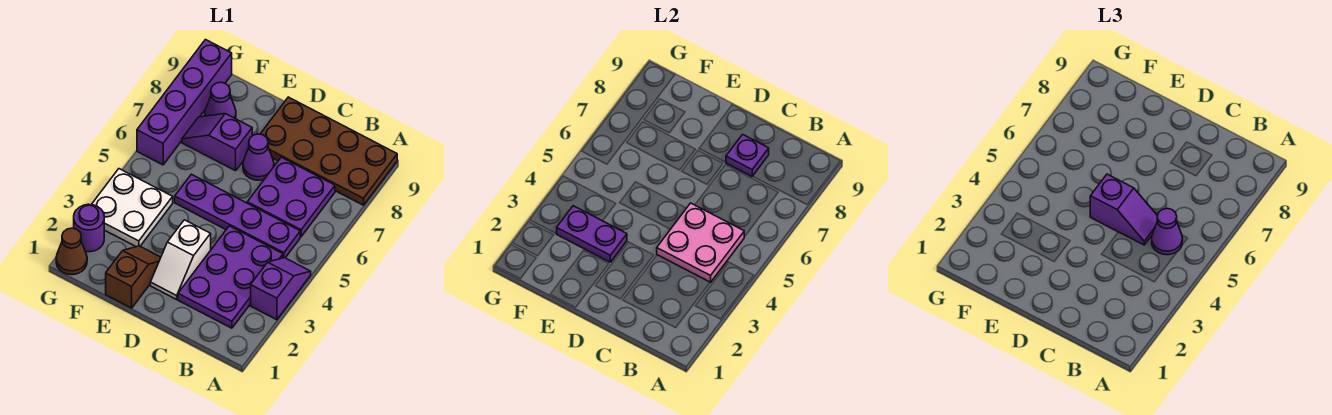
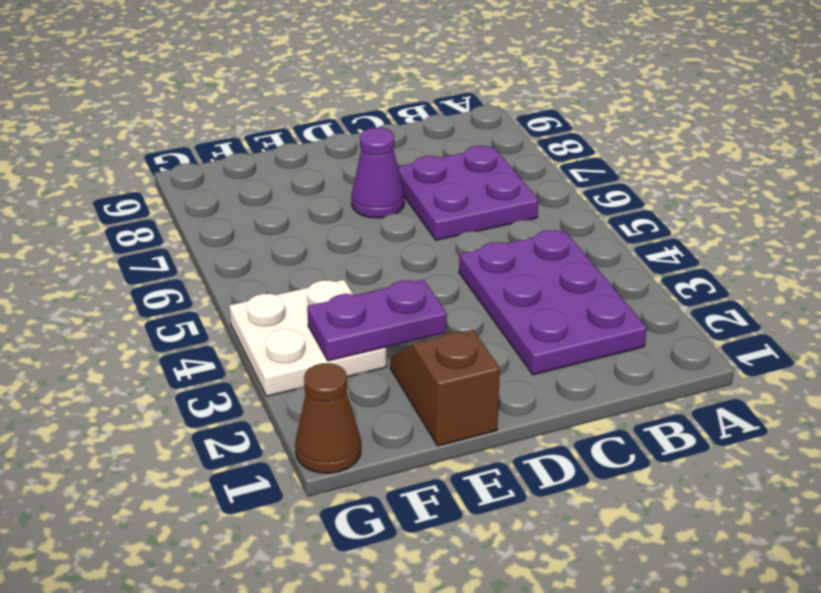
none -> purple 1x2 slope [251,258,311,320]
none -> brown 2x4 plate [261,97,397,205]
none -> purple 1x4 plate [175,174,300,258]

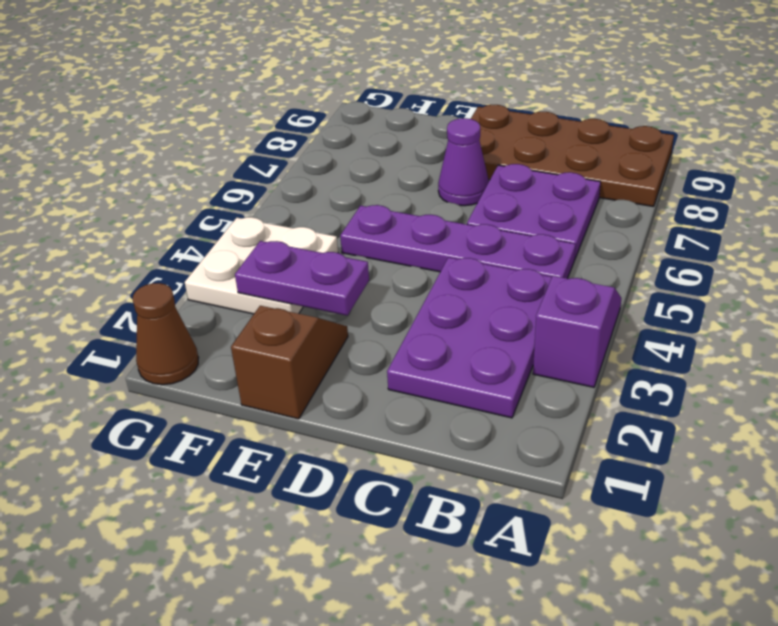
none -> white 1x2 slope [150,220,211,299]
none -> purple 1x2 slope [182,114,252,171]
none -> purple 1x1 cone [205,82,236,119]

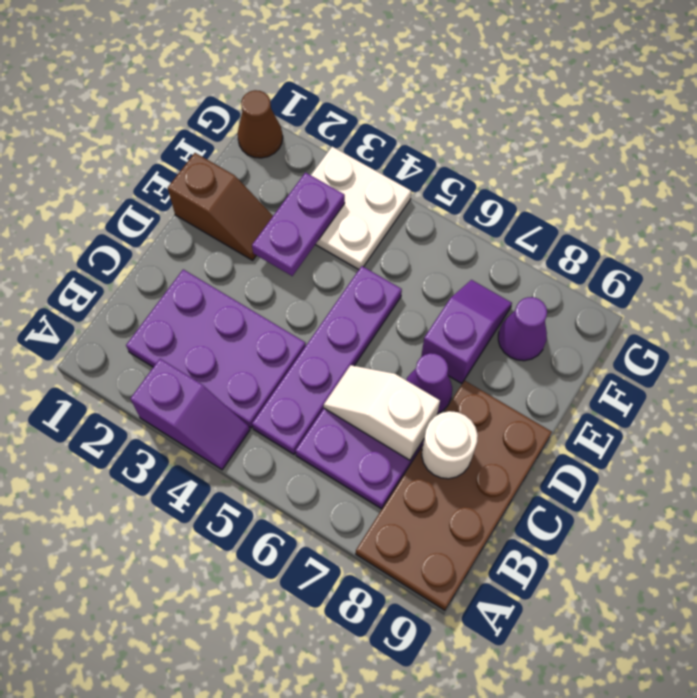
white 1x2 slope [324,365,440,460] -> white 1x2 slope moved to [150,220,211,299]
white 1x1 round brick [422,411,478,479] -> purple 1x1 plate [726,134,769,176]
none -> purple 1x1 round brick [74,204,104,252]
none -> purple 1x4 brick [137,40,232,165]
none -> pink 2x2 plate [657,203,744,282]

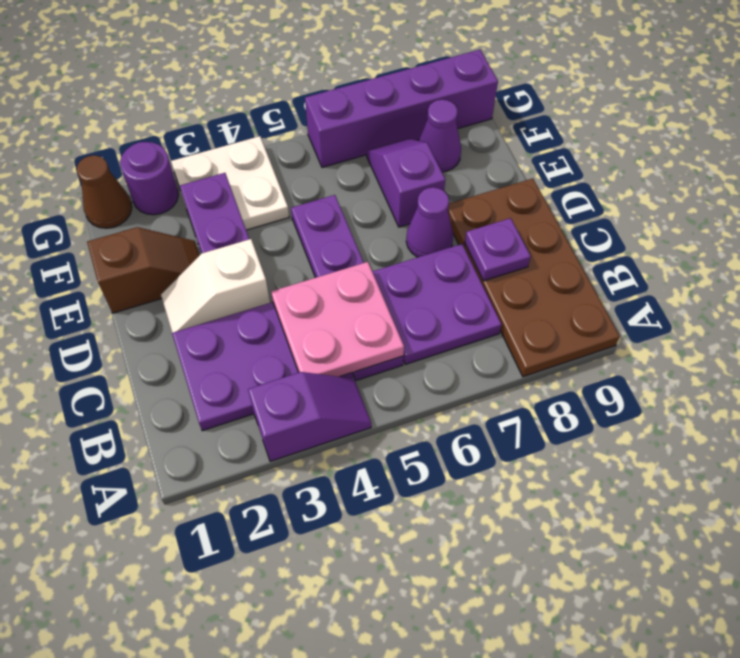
none -> purple 1x1 cone [1152,208,1183,255]
none -> purple 1x2 slope [1090,174,1157,245]

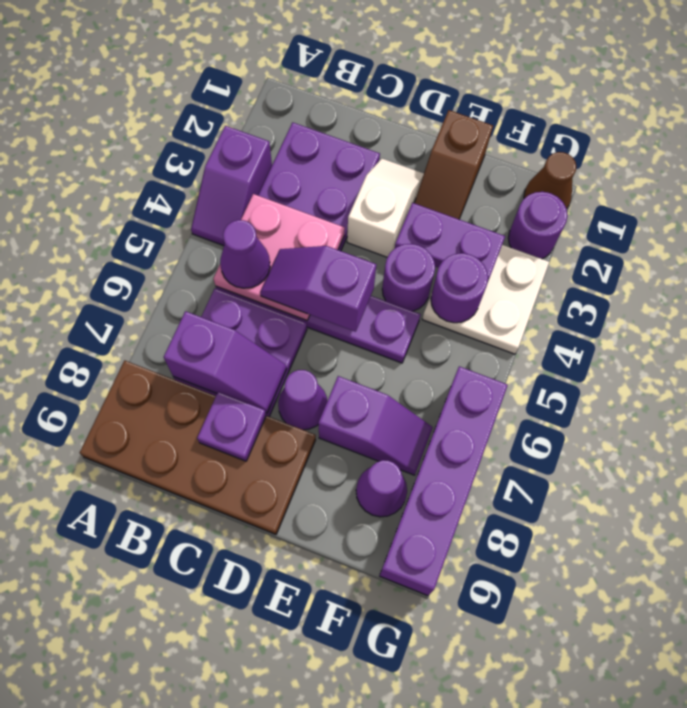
purple 1x2 slope [164,311,287,413] -> none
purple 1x1 round brick [382,244,435,311] -> none
purple 1x1 round brick [431,253,488,323] -> none

